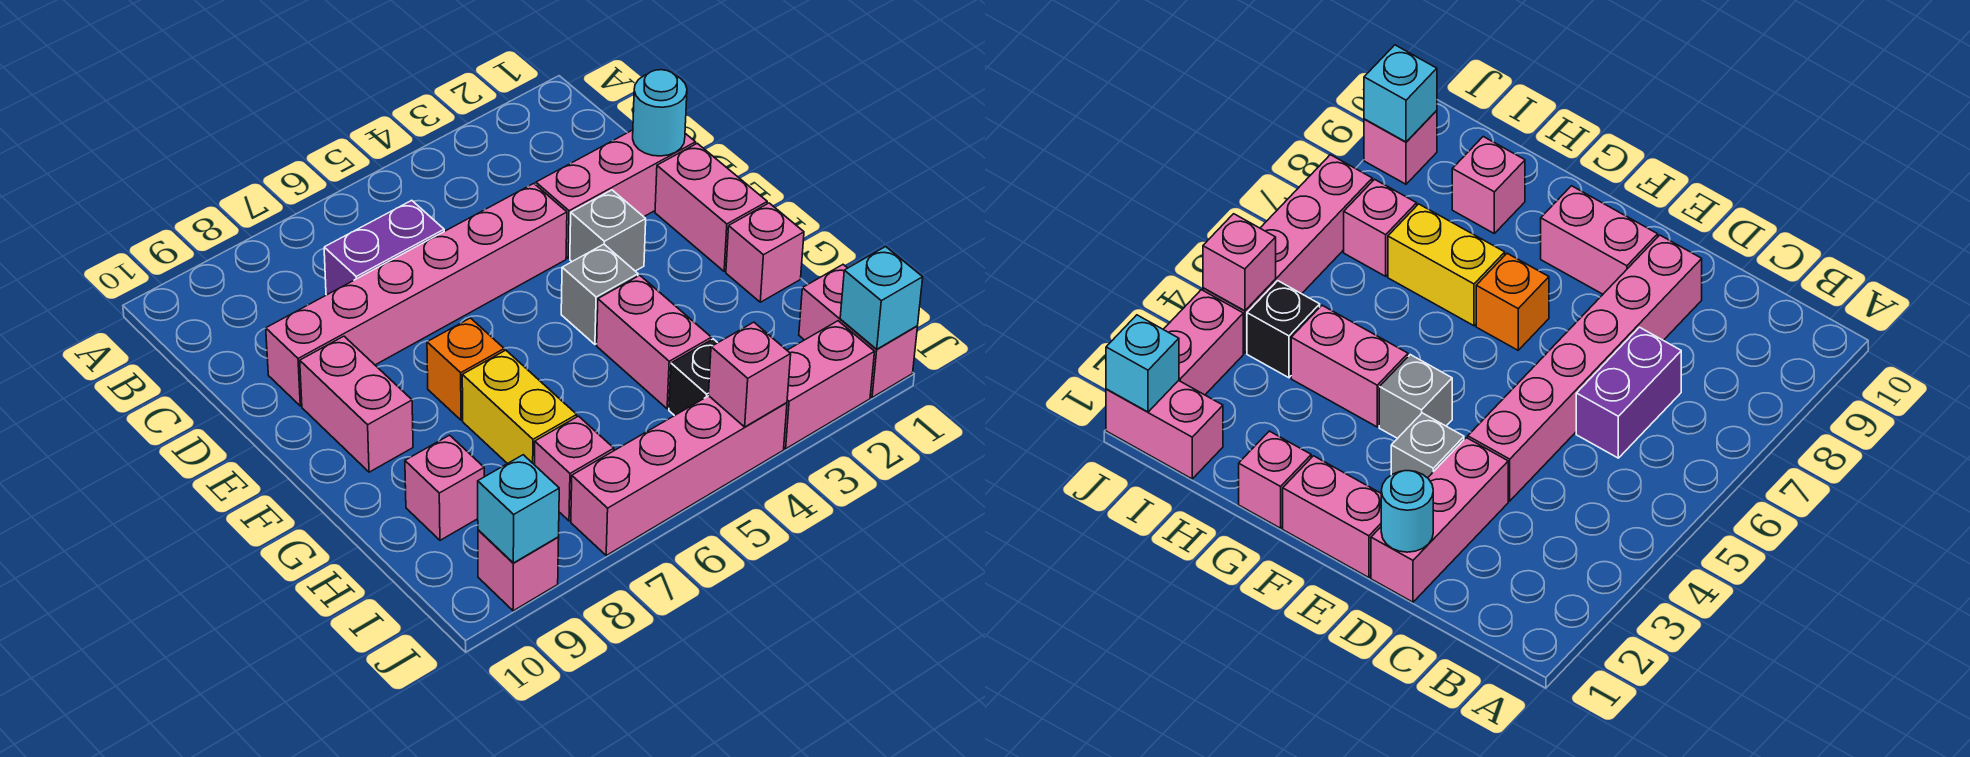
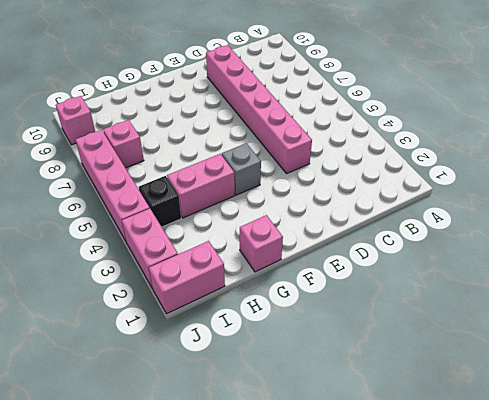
none -> purple 1x2 brick [324,200,444,295]
none -> pink 1x3 brick [536,130,696,258]
none -> pink 1x2 brick [655,143,767,271]

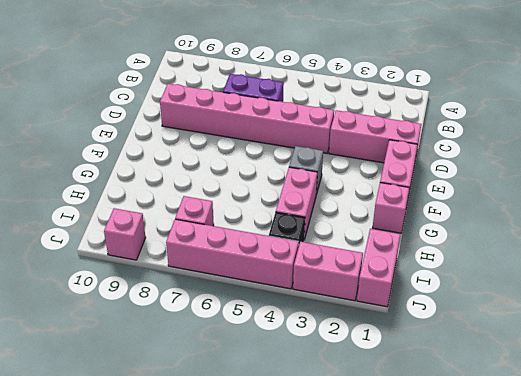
none -> grey 1x1 brick [570,190,646,271]
none -> pink 1x2 brick [300,336,413,472]
none -> orange 1x1 brick [427,318,504,420]

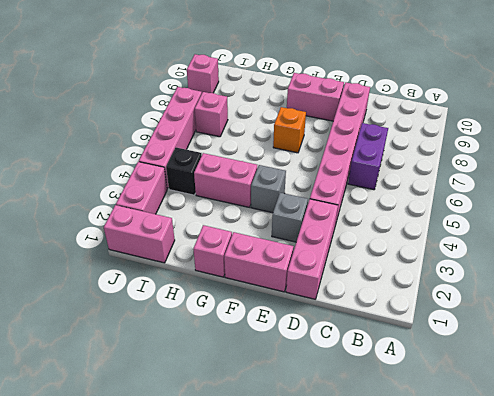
none -> yellow 1x2 brick [462,350,577,465]
none -> pink 1x1 brick [405,435,484,540]
none -> cyan 1x1 round brick [633,70,687,156]

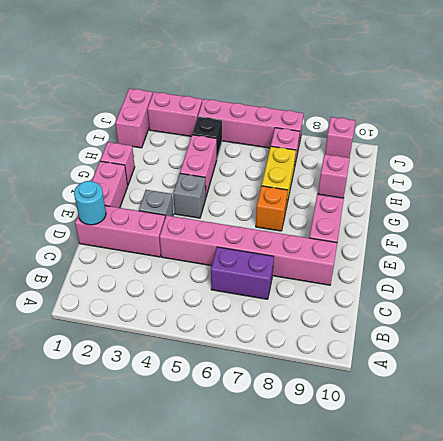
none -> cyan 1x1 brick [840,247,923,349]
none -> pink 1x1 brick [709,322,791,427]
none -> cyan 1x1 brick [478,455,559,563]

